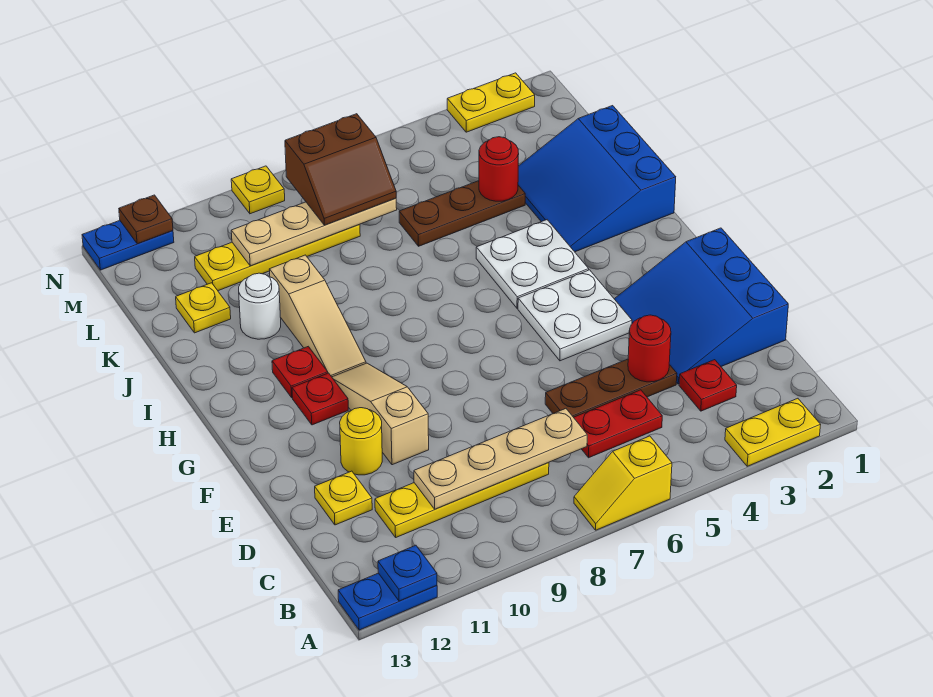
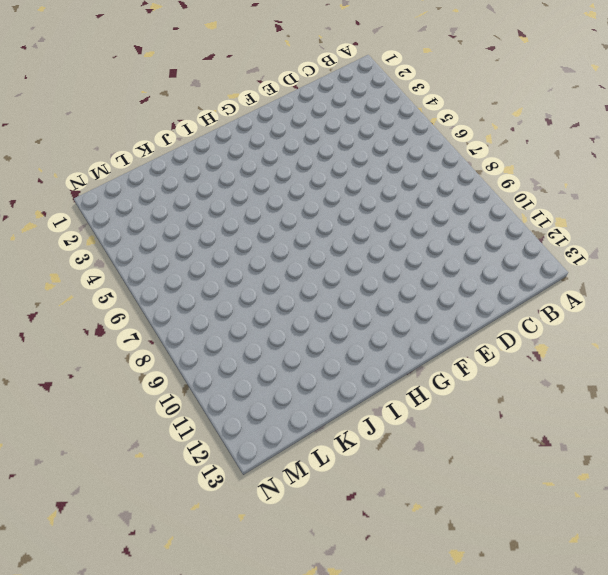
none -> yellow 1x2 plate [725,398,821,466]
none -> yellow 1x2 slope [574,436,672,530]
none -> blue 1x2 plate [338,573,437,630]
none -> red 1x1 plate [679,360,737,411]

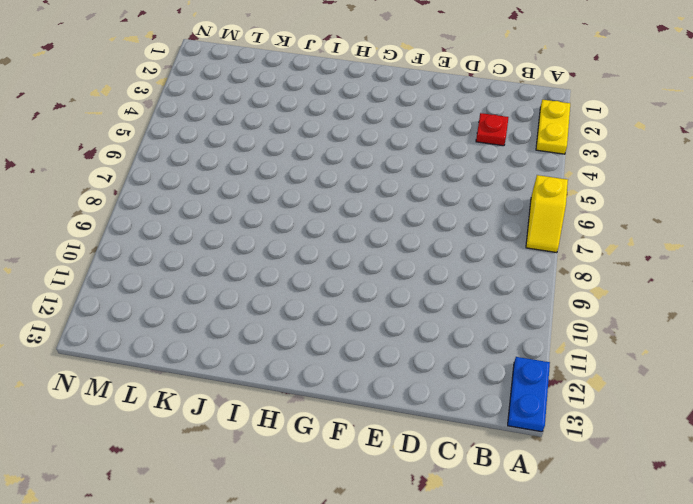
none -> red 1x2 plate [574,390,662,458]
none -> yellow 1x4 plate [375,463,549,537]
none -> blue 3x3 slope [615,228,788,384]
none -> brown 1x3 plate [545,359,677,417]

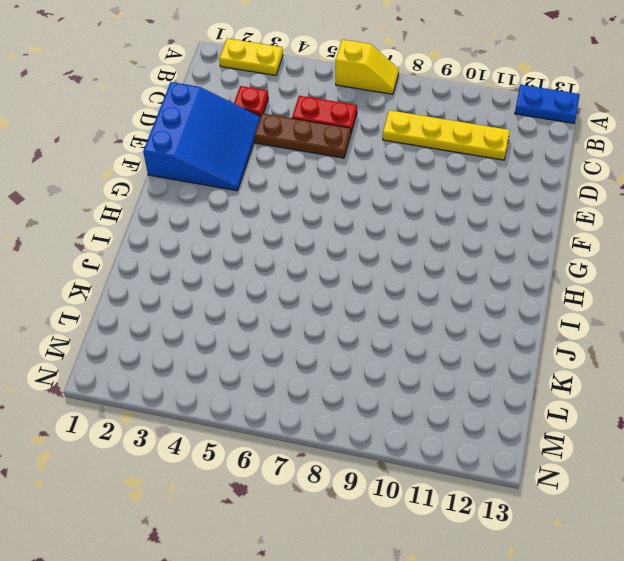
none -> yellow 1x1 plate [315,471,372,525]
none -> tan 1x3 slope [332,363,429,465]
none -> yellow 1x1 round brick [340,408,382,475]
none -> white 2x2 plate [518,270,632,361]

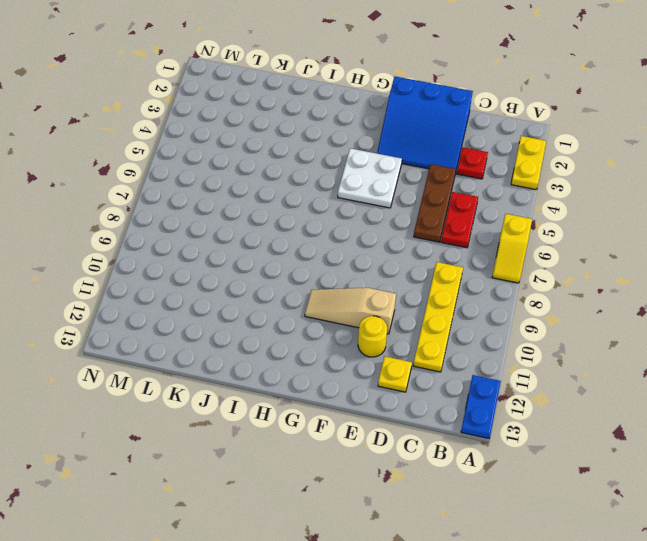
none -> red 1x1 plate [292,373,348,425]
none -> white 2x2 plate [476,220,589,308]
none -> tan 1x3 slope [269,255,366,377]
none -> red 1x1 plate [272,346,328,398]

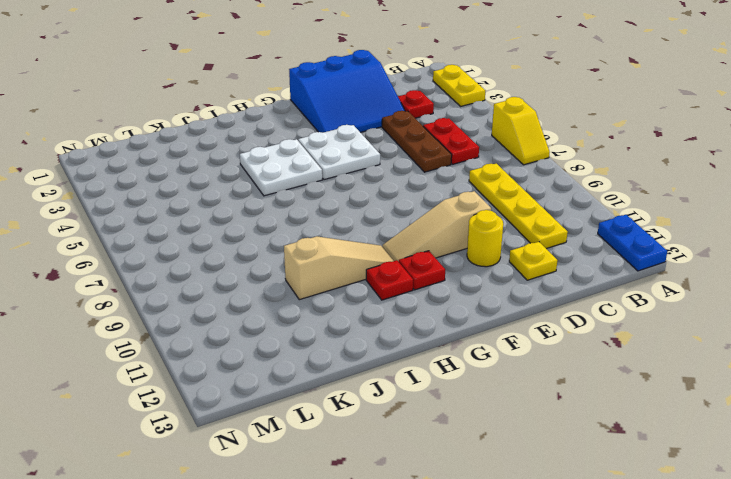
none -> blue 3x3 slope [518,106,676,252]
none -> white 1x1 round brick [239,273,281,339]
none -> brown 1x3 plate [399,181,525,246]
none -> yellow 1x1 plate [176,283,231,333]

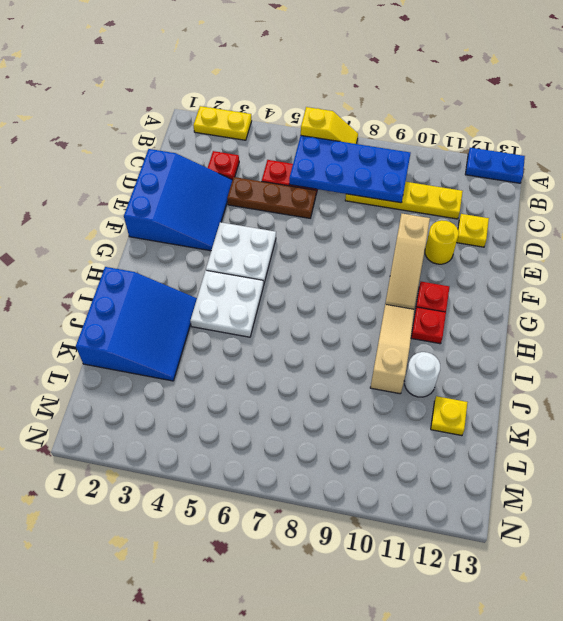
blue 2x4 plate [289,135,411,203] -> tan 1x4 plate [414,409,587,509]
none -> brown 1x3 plate [399,181,525,246]
none -> yellow 1x4 plate [195,224,360,291]
none -> yellow 1x2 plate [447,73,535,132]
none -> yellow 1x1 plate [231,166,285,214]

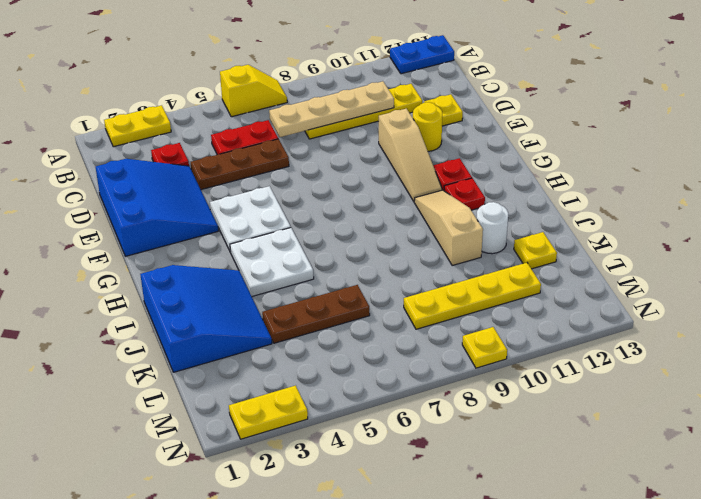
none -> blue 1x2 plate [82,221,174,270]
none -> blue 1x1 plate [378,545,437,601]
none -> red 1x1 round brick [628,315,671,382]
none -> red 1x1 round brick [479,137,519,201]

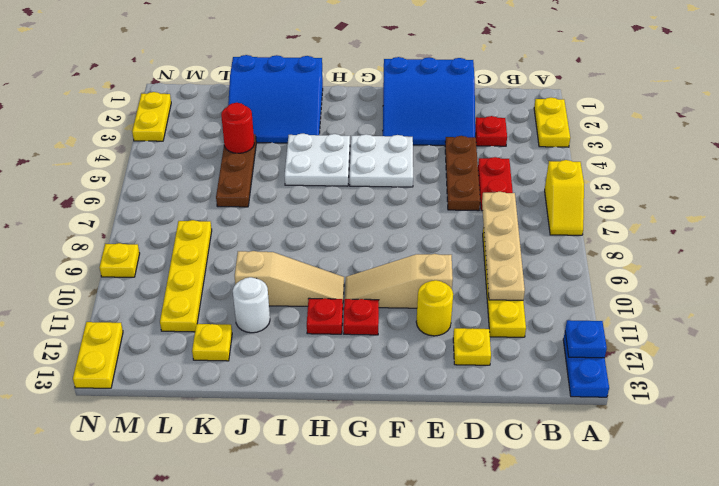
yellow 1x2 plate [73,322,123,388] -> blue 1x2 plate [82,221,174,270]
none -> red 1x1 round brick [628,315,671,382]
none -> tan 1x4 plate [231,198,397,266]
none -> brown 1x1 plate [119,195,173,244]
none -> brown 2x2 slope [285,114,396,225]

